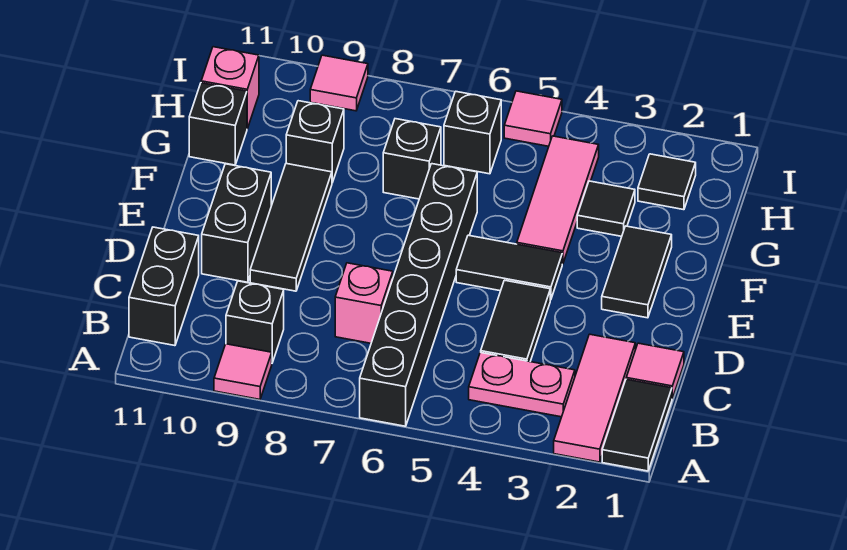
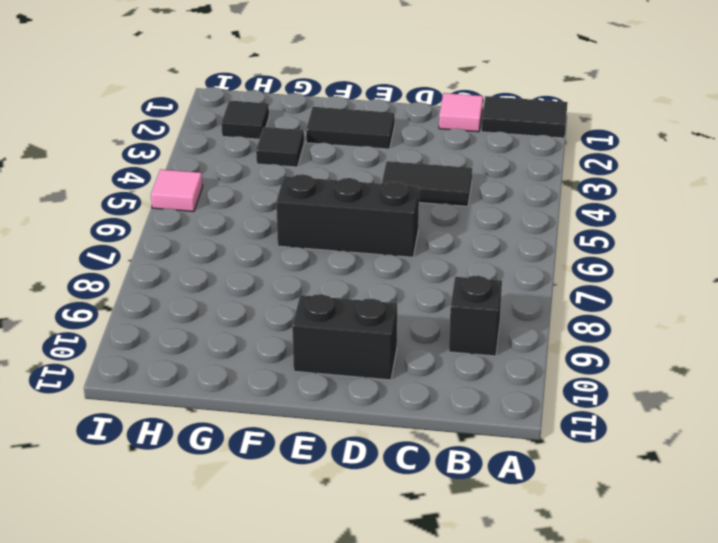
black 1x3 brick [276,174,419,257] -> black 1x6 brick [360,164,477,426]
none -> pink 1x3 tile [554,334,635,462]
none -> pink 1x1 tile [214,344,272,399]
none -> pink 1x2 plate [469,352,575,417]

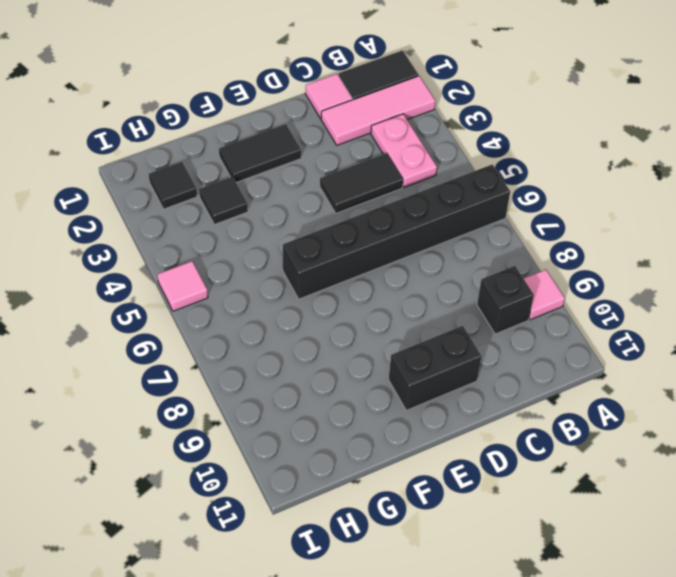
none -> black 1x2 brick [129,227,199,346]
none -> pink 1x1 brick [335,263,393,343]
none -> black 1x3 tile [250,164,332,291]

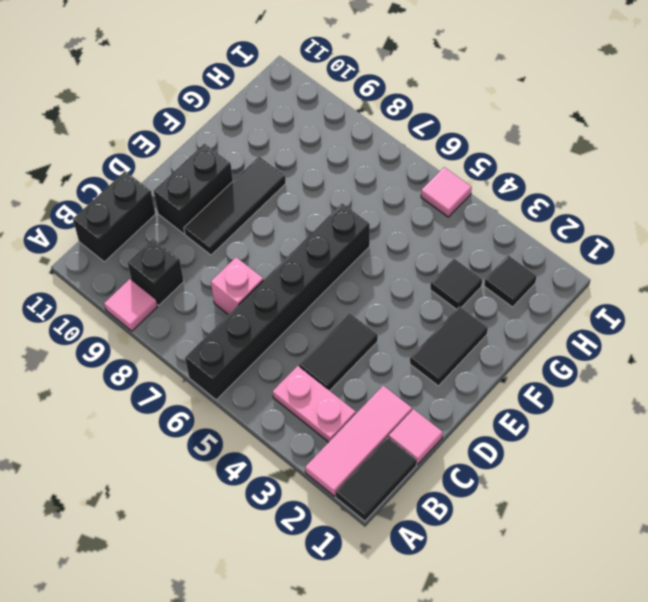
none -> black 1x2 tile [456,235,562,300]
none -> pink 1x3 tile [517,136,599,264]
none -> black 1x1 brick [383,119,441,199]

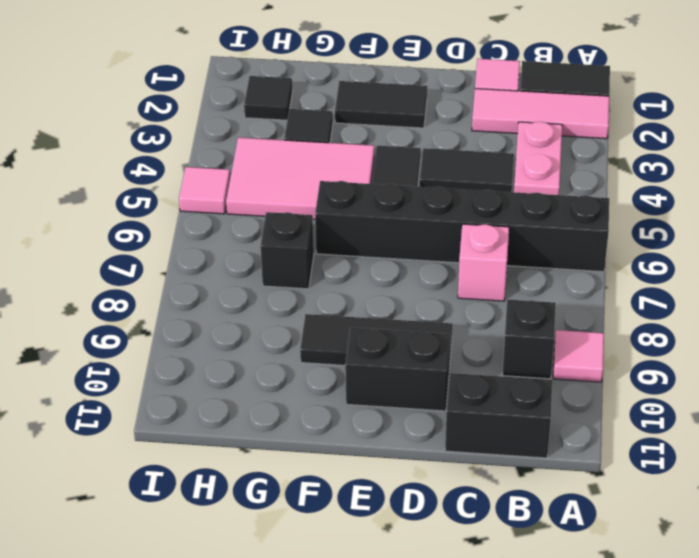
pink 2x3 tile [226,137,374,219] -> pink 1x3 tile [517,136,599,264]
none -> black 1x1 brick [286,101,344,183]
none -> black 1x1 brick [189,83,247,165]
none -> black 1x1 brick [444,91,501,174]

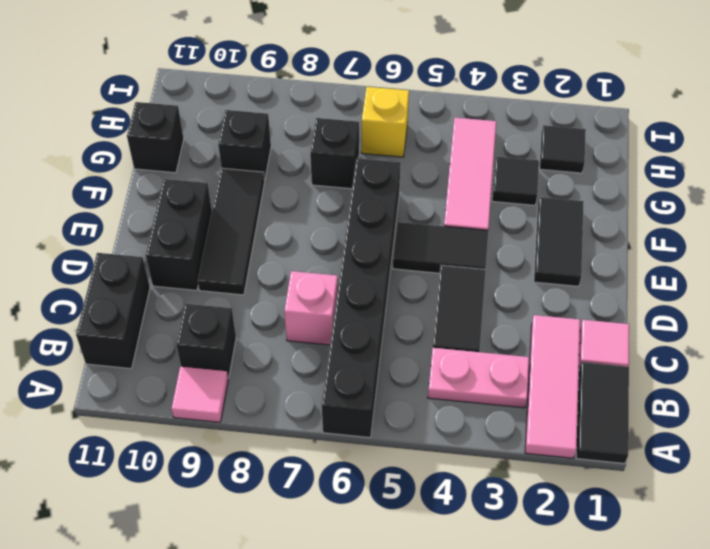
yellow 1x1 brick [361,87,409,157] -> black 1x1 brick [444,91,501,174]
none -> pink 1x1 brick [201,47,259,129]
none -> pink 1x1 tile [504,91,562,146]
none -> pink 1x1 tile [310,55,368,111]

